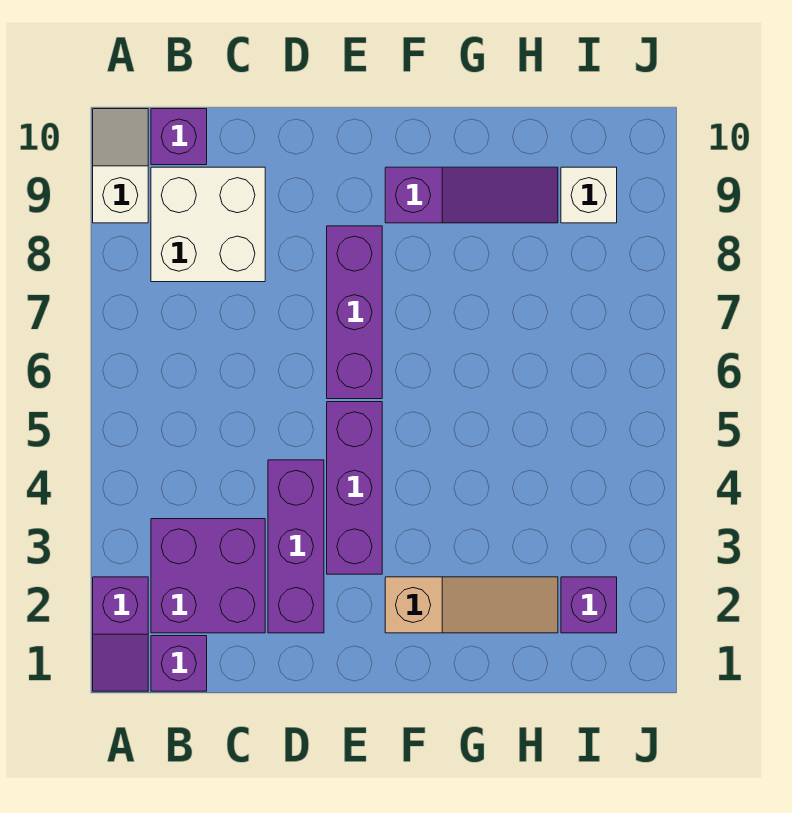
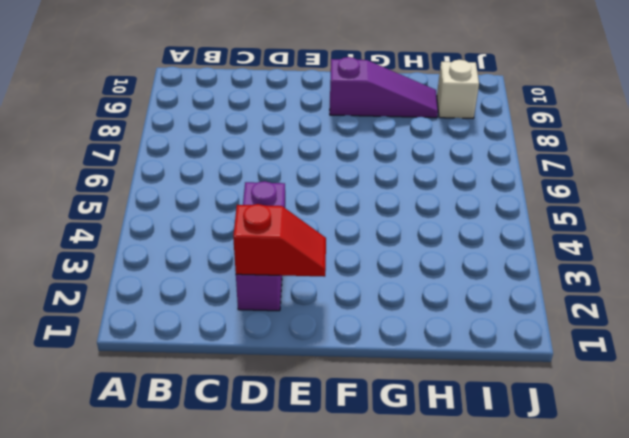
red 1x2 slope [233,204,326,277] -> none
none -> purple 1x2 slope [93,577,148,691]
none -> white 1x2 slope [93,109,148,223]
none -> purple 1x1 brick [151,636,207,691]

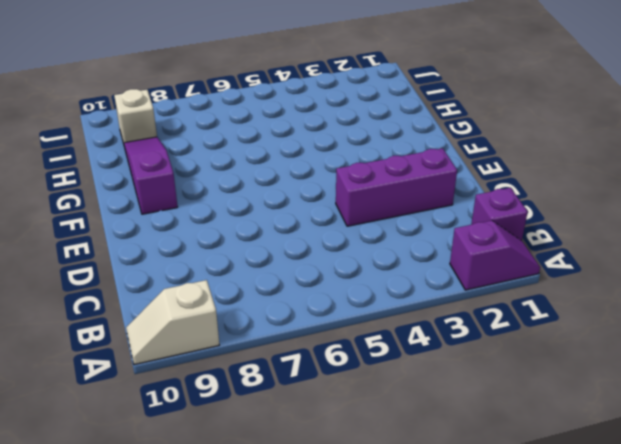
none -> purple 2x2 brick [151,519,265,633]
none -> white 2x2 brick [151,167,265,282]
none -> purple 1x1 brick [151,109,207,165]

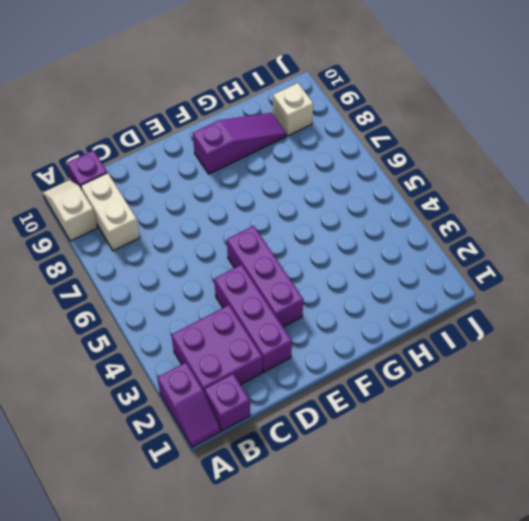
white 1x2 brick [81,173,140,251] -> white 2x2 brick [151,167,265,282]
none -> purple 1x3 brick [327,226,382,399]
none -> tan 1x3 slope [385,577,558,633]
none -> purple 1x1 brick [561,577,617,633]

